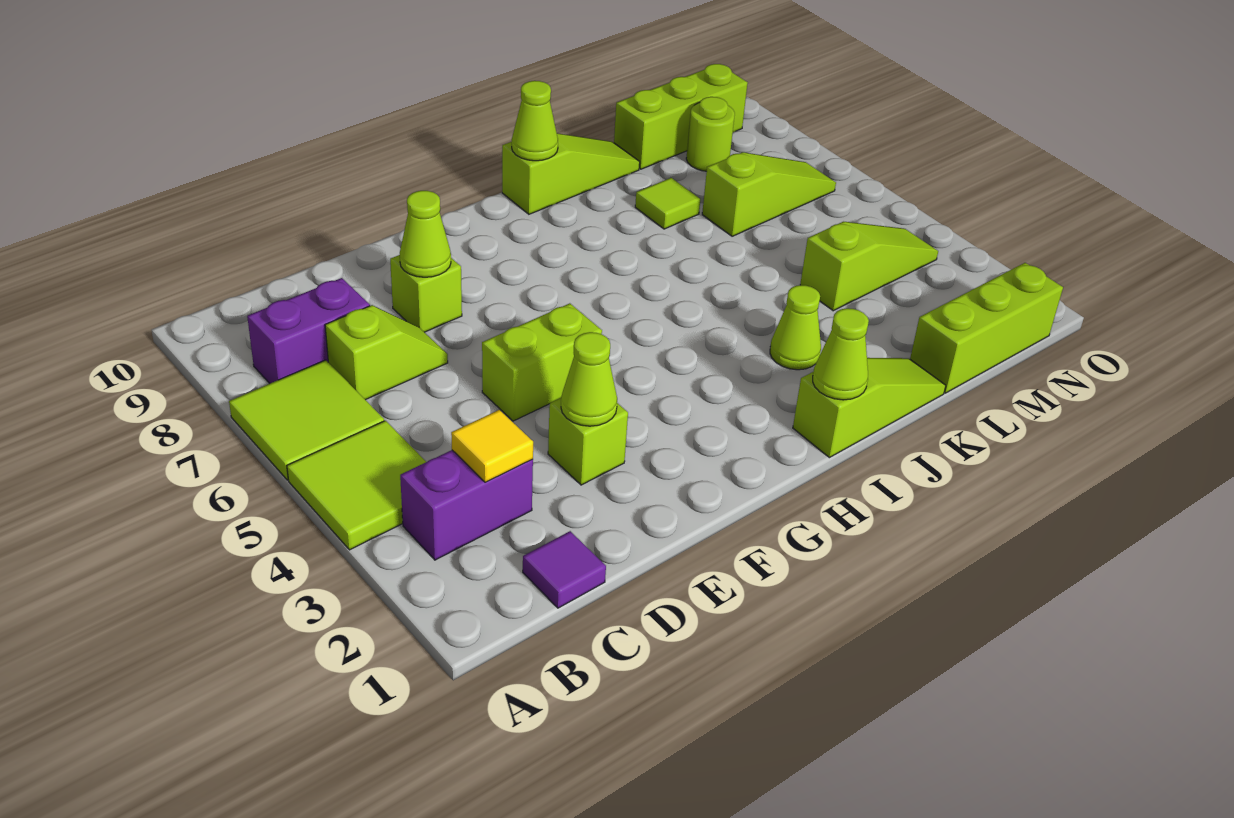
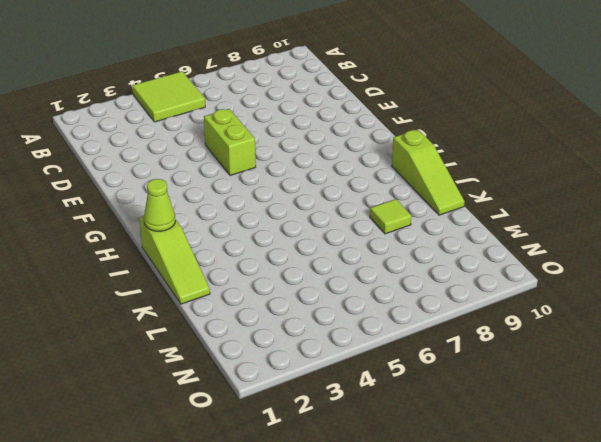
none -> lime 2x2 tile [229,360,384,480]
none -> purple 1x2 brick [400,450,533,560]
none -> purple 1x2 brick [247,278,370,383]

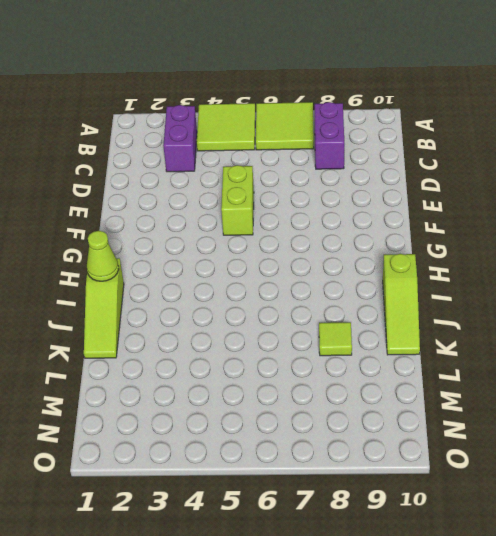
none -> purple 1x1 tile [523,531,606,608]
none -> lime 1x2 slope [325,305,448,400]
none -> lime 1x1 brick [548,398,628,485]

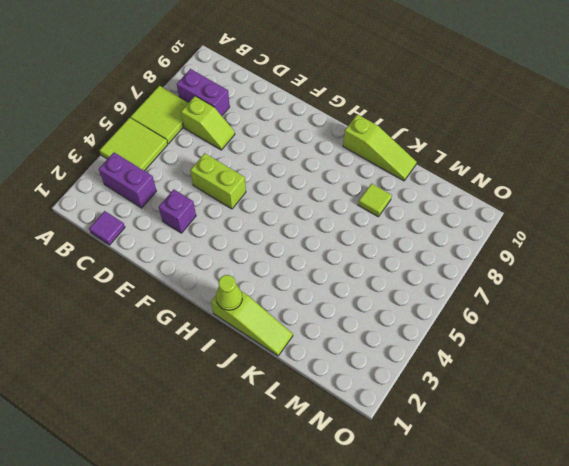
purple 1x1 brick [159,189,196,233] -> lime 1x1 brick [548,398,628,485]
none -> lime 1x1 brick [390,255,462,332]
none -> lime 1x1 cone [770,285,821,370]
none -> lime 1x3 brick [910,263,1063,393]

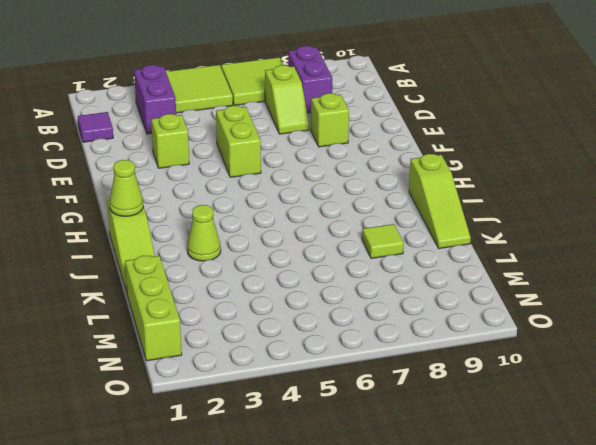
none -> lime 1x3 slope [800,222,938,311]
none -> lime 1x3 slope [702,152,836,236]
none -> lime 1x3 brick [614,64,748,169]

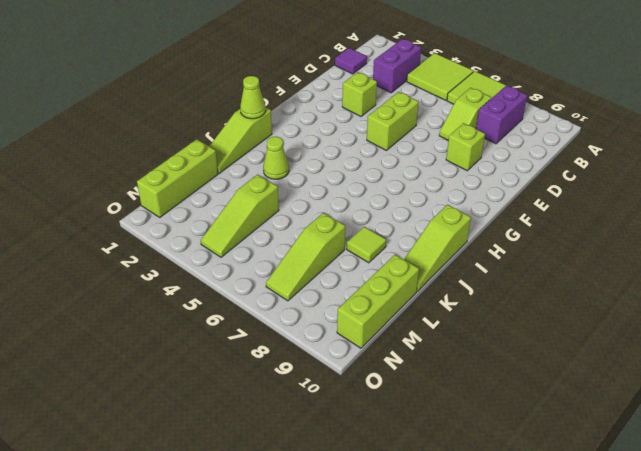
none -> lime 1x1 round brick [686,97,735,171]
none -> yellow 1x1 tile [451,410,533,482]
none -> lime 1x1 cone [561,332,617,426]

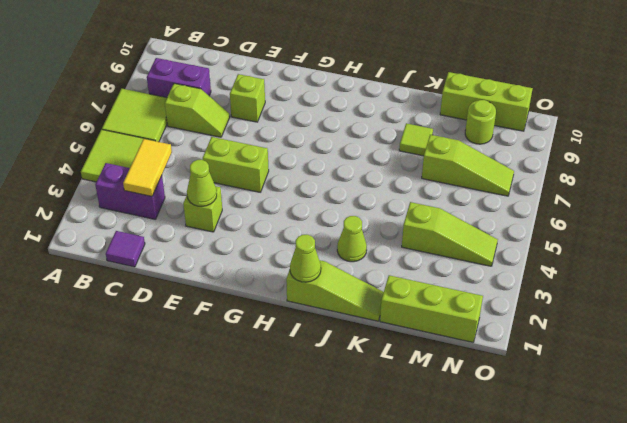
yellow 1x2 tile [123,139,172,196] -> yellow 1x1 tile [451,410,533,482]
none -> lime 1x3 slope [502,133,640,214]
none -> lime 1x1 cone [400,191,451,277]
none -> lime 1x1 cone [512,81,558,161]

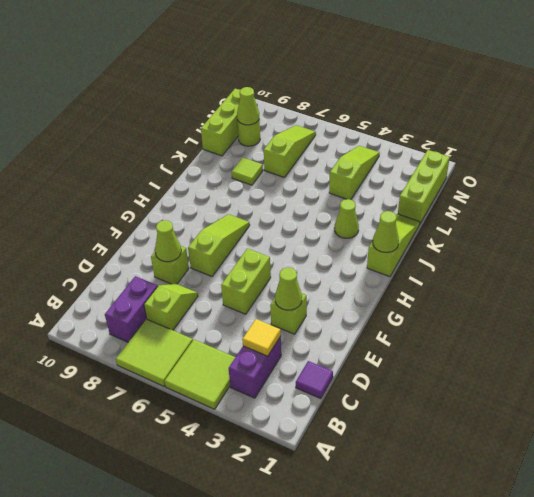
lime 1x3 slope [188,214,250,276] -> lime 1x3 slope moved to [502,133,640,214]
lime 1x1 cone [237,87,259,125] -> lime 1x1 cone moved to [512,81,558,161]

